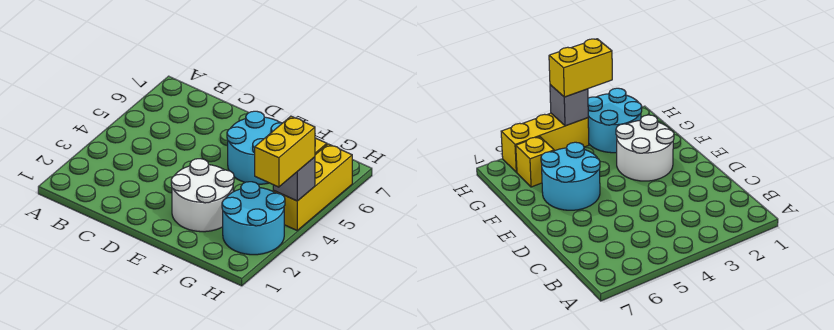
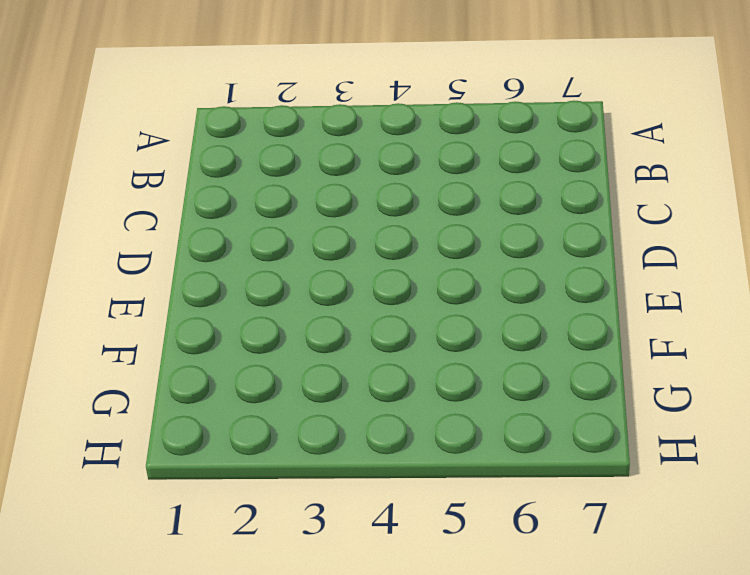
none -> white 2x2 round brick [171,159,234,232]
none -> cyan 2x2 round brick [227,111,282,184]

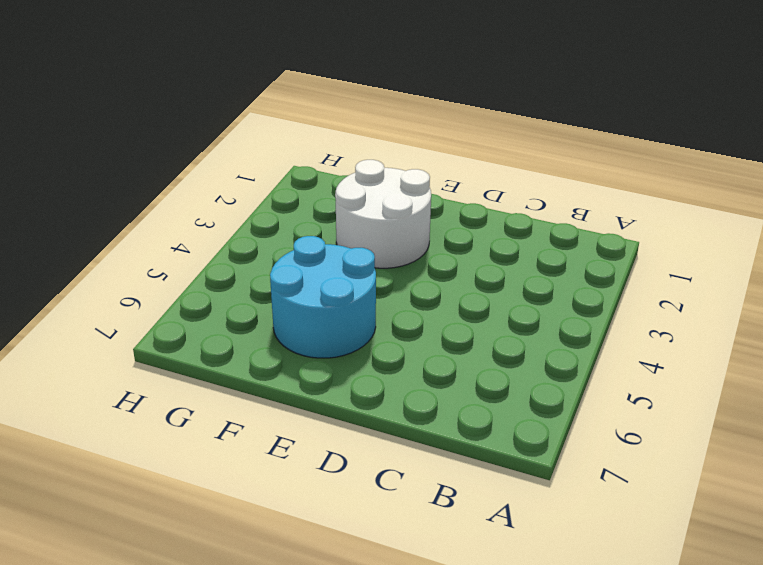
none -> cyan 2x2 round brick [222,182,285,255]
none -> yellow 1x1 brick [516,137,554,187]

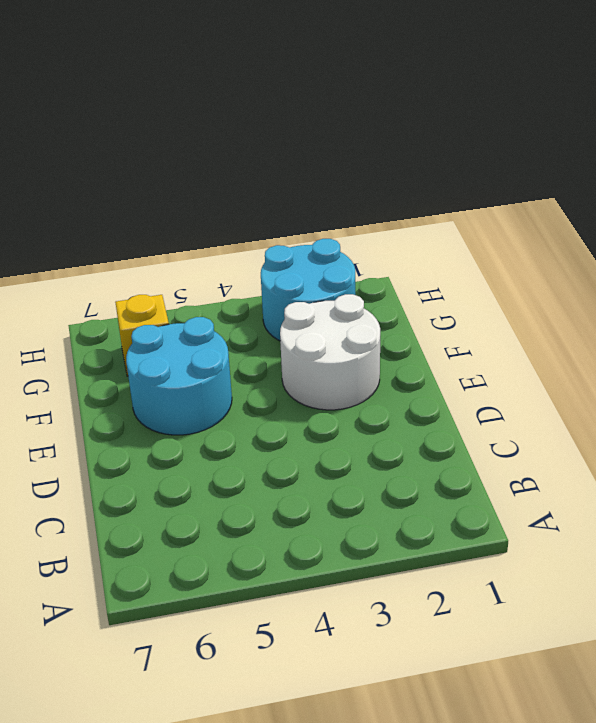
none -> yellow 1x3 brick [273,144,352,230]
none -> grey 1x1 brick [273,157,315,201]

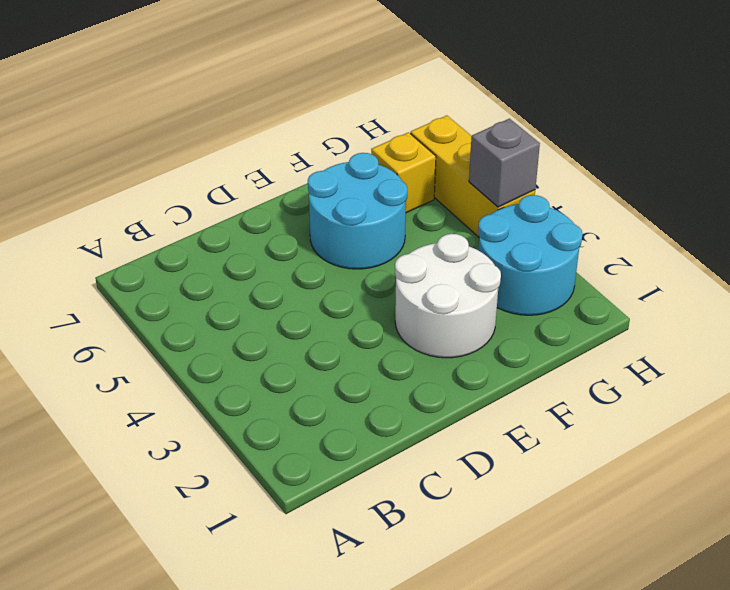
none -> yellow 1x2 brick [255,116,315,187]

